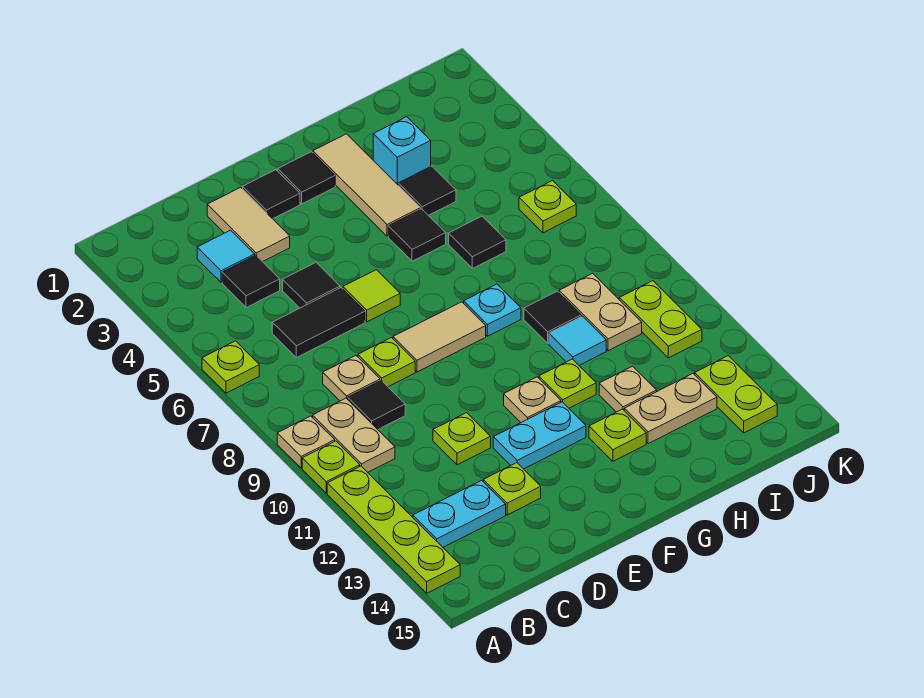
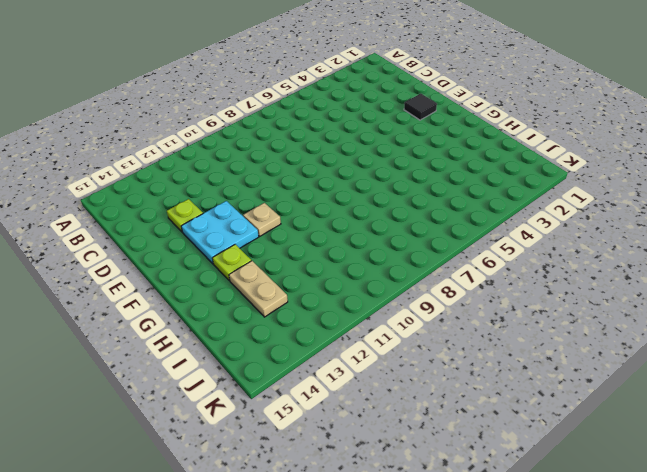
cyan 2x2 plate [181,201,259,264] -> cyan 1x2 plate [493,402,586,469]
none -> lime 1x1 plate [202,341,259,393]
none -> tan 1x1 plate [277,416,335,468]
none -> lime 1x1 plate [302,441,360,493]
none -> lime 1x4 plate [327,466,460,593]

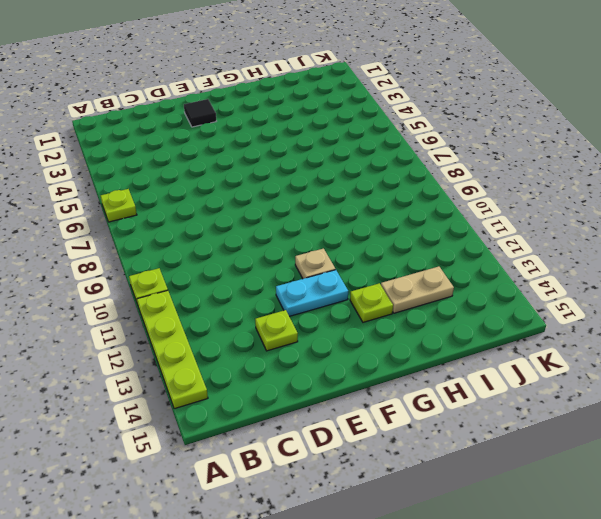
none -> tan 1x1 plate [277,416,335,468]
none -> tan 1x2 plate [313,398,395,472]
none -> cyan 1x2 plate [413,480,506,547]
none -> cyan 1x1 tile [197,230,255,282]

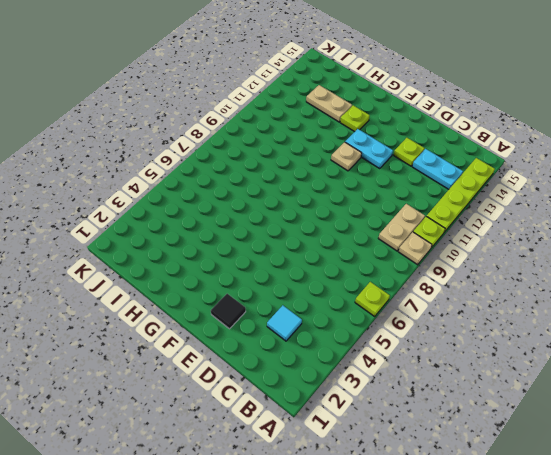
none -> black 1x1 tile [222,255,280,308]
none -> black 1x2 tile [272,288,365,358]
none -> tan 1x1 plate [323,356,380,401]
none -> black 1x1 tile [348,380,405,429]

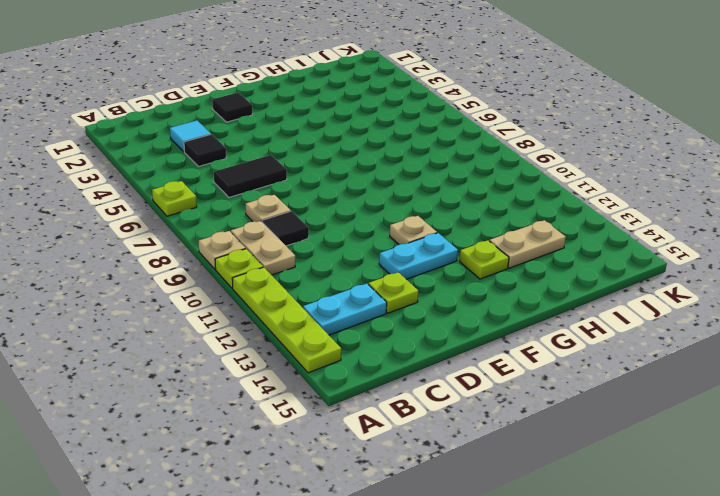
none -> tan 1x2 tile [207,187,290,262]
none -> black 1x1 tile [283,263,340,308]
none -> lime 1x1 plate [358,338,415,387]
none -> lime 1x1 plate [433,413,491,465]

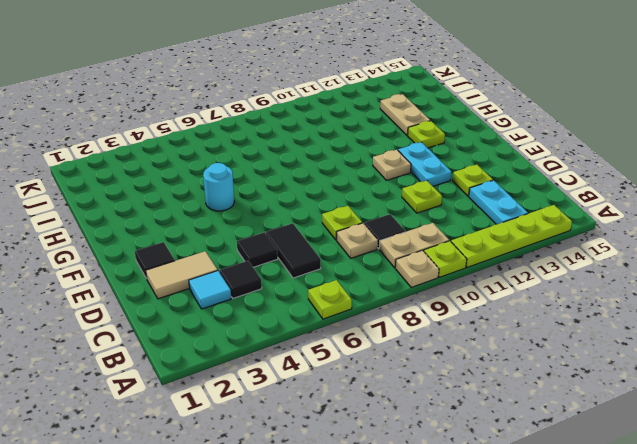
cyan 1x1 round brick [203,163,234,211] -> black 1x1 tile [388,209,446,261]
none -> lime 1x1 tile [343,270,400,322]
none -> tan 1x2 tile [393,302,486,372]
none -> black 1x1 tile [278,152,335,204]
none -> tan 1x3 tile [313,134,421,236]

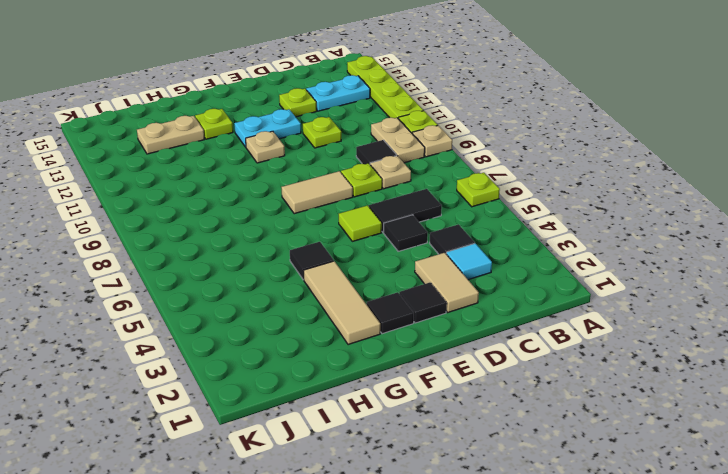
none -> cyan 1x1 plate [464,284,521,336]
none -> lime 1x1 plate [539,359,596,408]
none -> cyan 1x1 brick [373,117,431,185]
none -> black 1x1 tile [398,166,456,215]

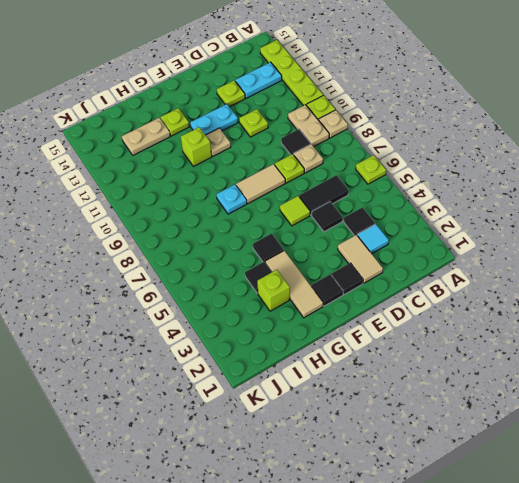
lime 1x1 brick [181,127,212,166] -> lime 1x1 plate [539,359,596,408]
lime 1x1 brick [257,270,290,311] -> cyan 1x1 brick [373,117,431,185]
none -> black 1x1 tile [449,216,506,268]
none -> black 1x1 tile [524,291,581,343]
none -> cyan 1x1 tile [549,316,606,365]
none -> tan 1x1 plate [599,366,657,412]

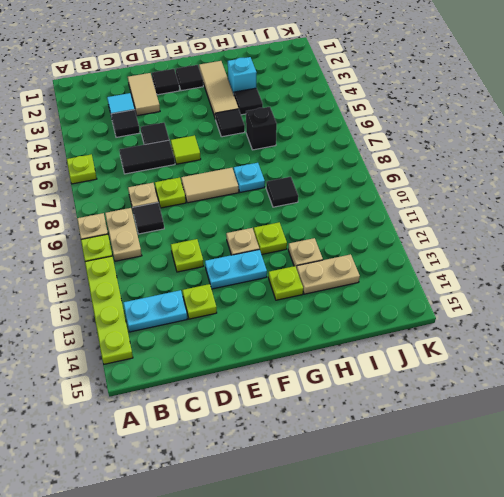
black 1x1 brick [246,107,277,150] -> black 1x1 tile [449,216,506,268]
none -> cyan 1x1 tile [549,316,606,365]
none -> tan 1x2 plate [559,273,642,351]
none -> lime 1x1 plate [519,181,576,233]
none -> lime 1x2 plate [619,281,702,358]

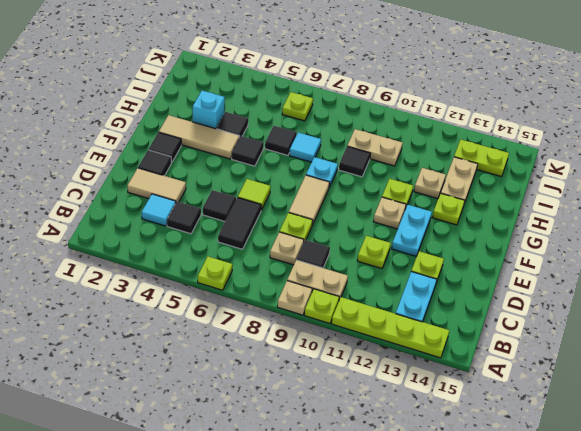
cyan 1x1 tile [289,133,321,162] -> cyan 1x1 tile moved to [549,316,606,365]
none -> lime 1x2 plate [619,281,702,358]

